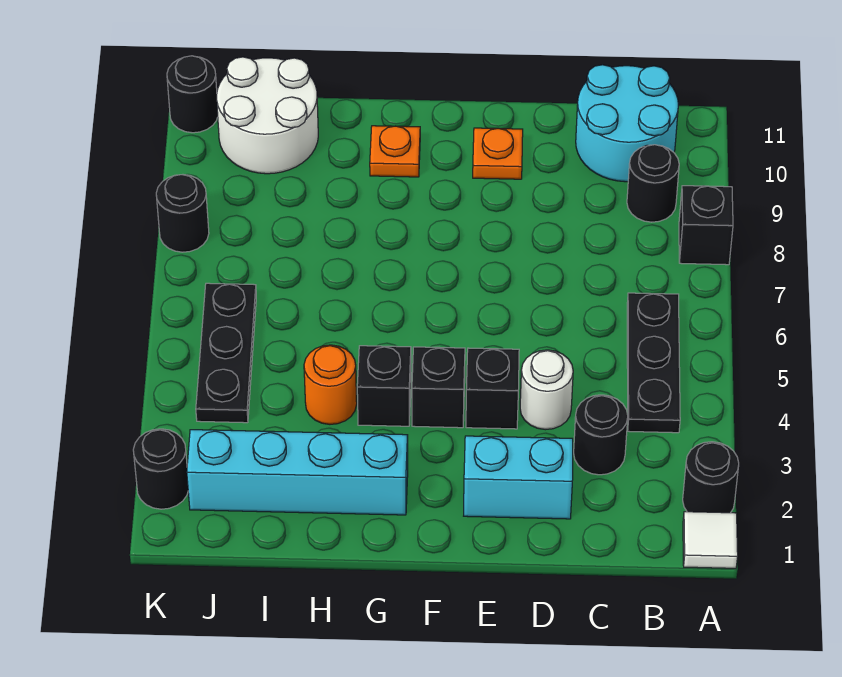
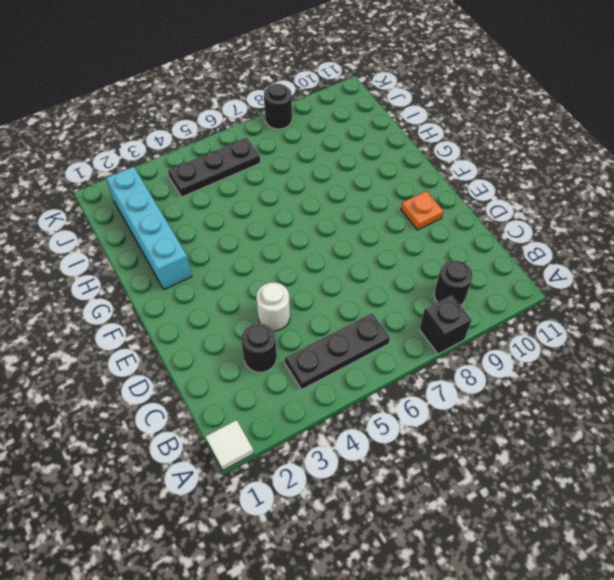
none -> black 1x1 round brick [683,442,739,513]
none -> cyan 2x2 round brick [576,65,678,182]
none -> cyan 1x2 brick [464,436,573,519]

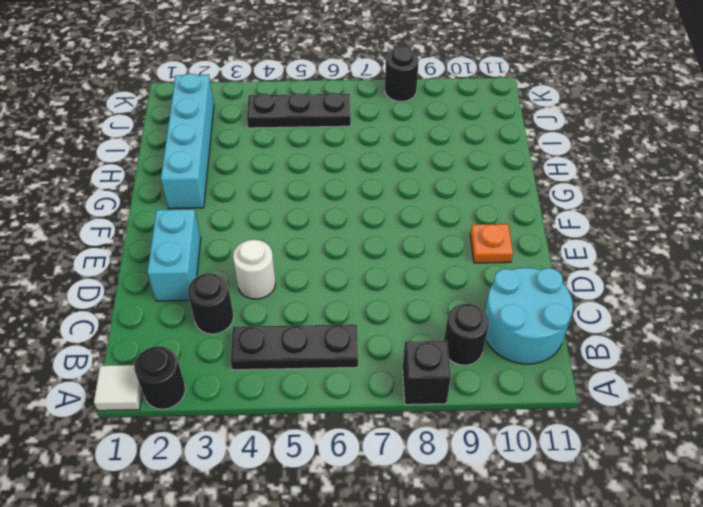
none -> black 1x1 brick [466,348,519,429]
none -> black 1x1 brick [412,347,465,428]
none -> black 1x1 brick [357,346,411,426]

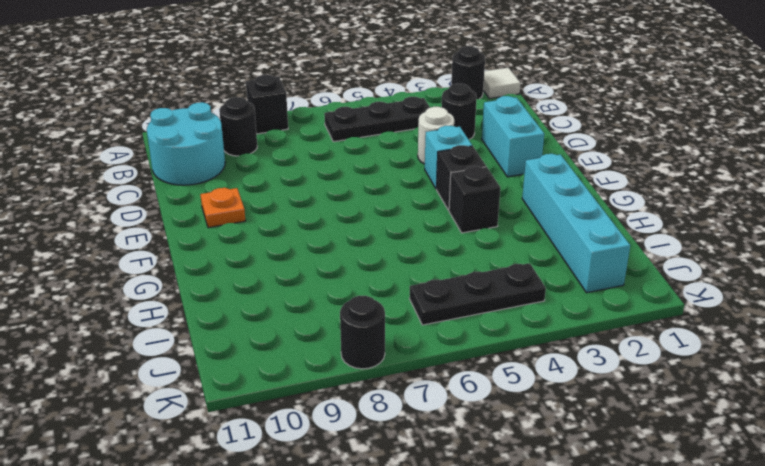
cyan 1x1 brick [425,126,472,189] -> black 1x1 brick [466,348,519,429]
none -> orange 1x1 plate [370,126,420,177]
none -> orange 1x1 round brick [304,345,357,424]
none -> white 2x2 round brick [217,57,318,174]

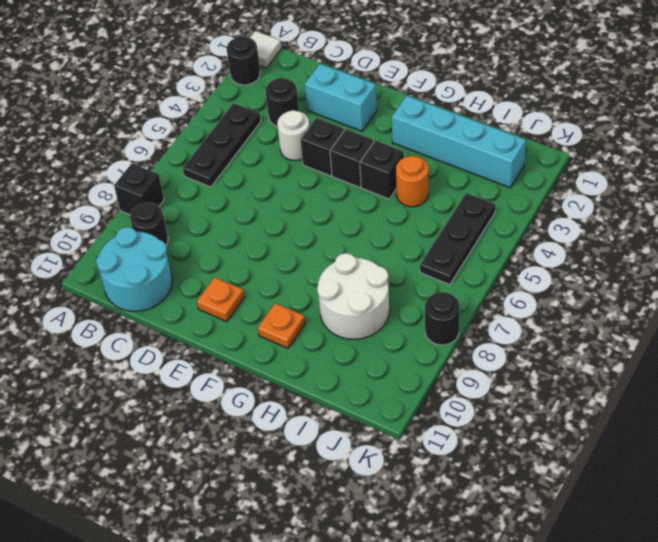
white 2x2 round brick [317,253,389,339] -> white 2x2 round brick moved to [217,57,318,174]
none -> black 1x1 round brick [133,429,188,509]
none -> black 1x1 round brick [167,56,218,133]

